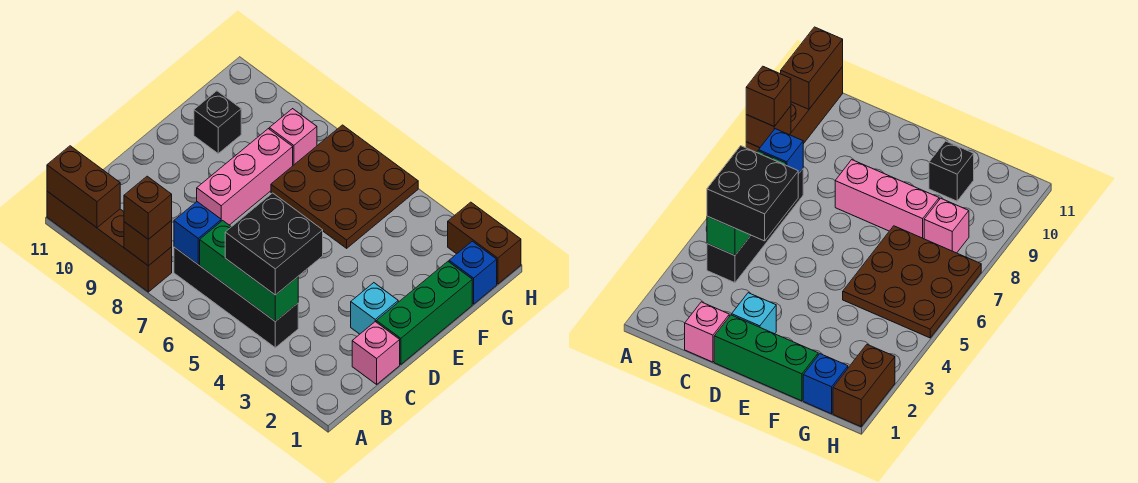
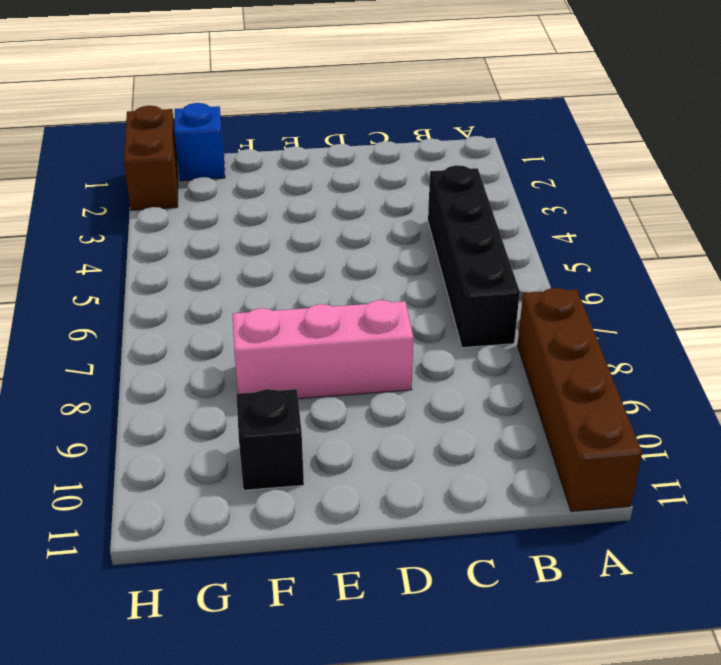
none -> pink 1x1 brick [352,322,400,384]
none -> green 1x3 brick [376,262,472,364]
none -> cyan 1x1 brick [351,283,398,334]

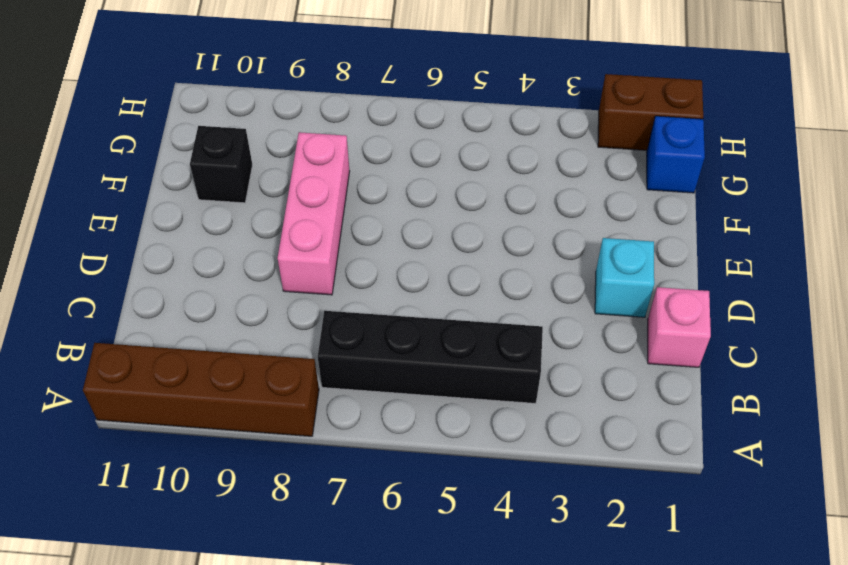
none -> green 1x3 brick [376,262,472,364]
none -> brown 3x3 plate [271,125,418,248]
none -> pink 1x1 brick [269,109,317,165]

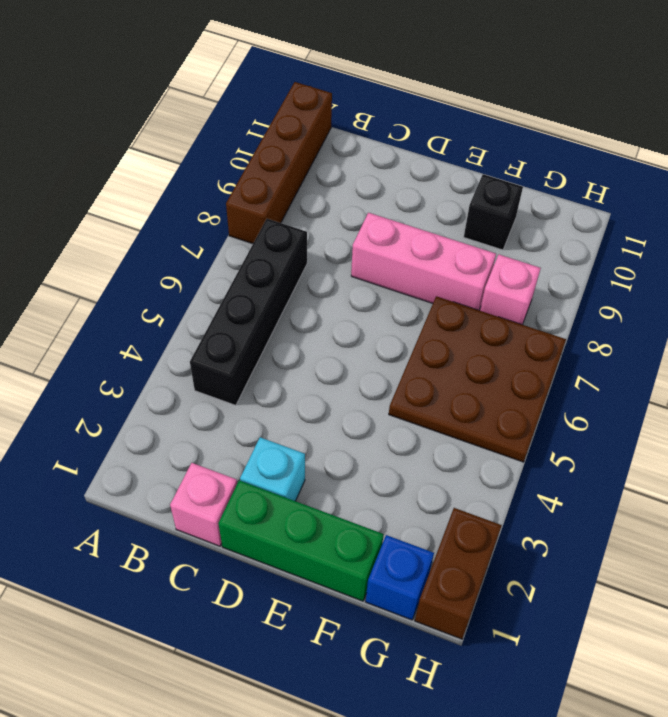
none -> brown 1x1 brick [124,221,172,266]
none -> brown 1x2 brick [47,146,120,228]
none -> green 1x3 brick [200,221,298,321]

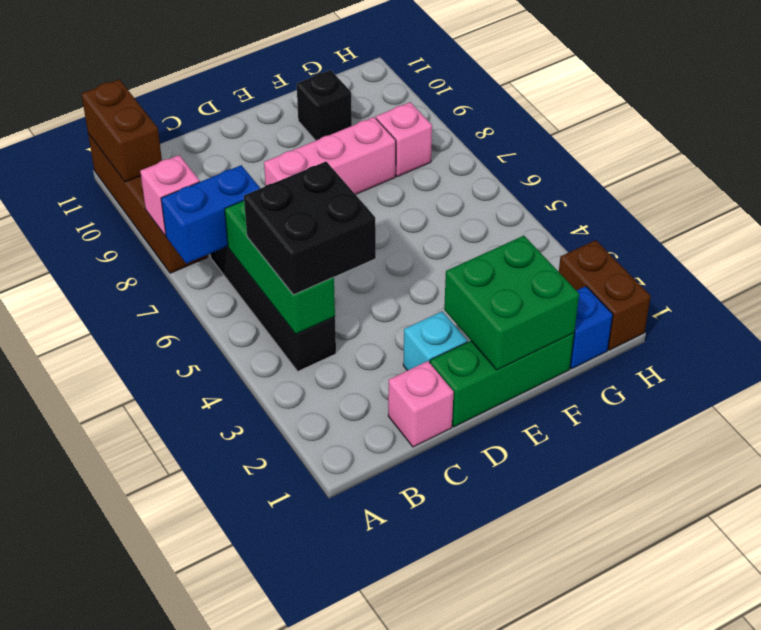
blue 1x2 brick [161,165,260,264] -> blue 1x1 brick [174,202,221,265]
pink 1x1 brick [140,155,200,236] -> brown 1x1 brick [124,221,172,266]
green 2x2 brick [444,236,579,370] -> none
none -> brown 3x3 plate [271,125,418,248]
none -> brown 1x1 brick [124,176,172,239]

